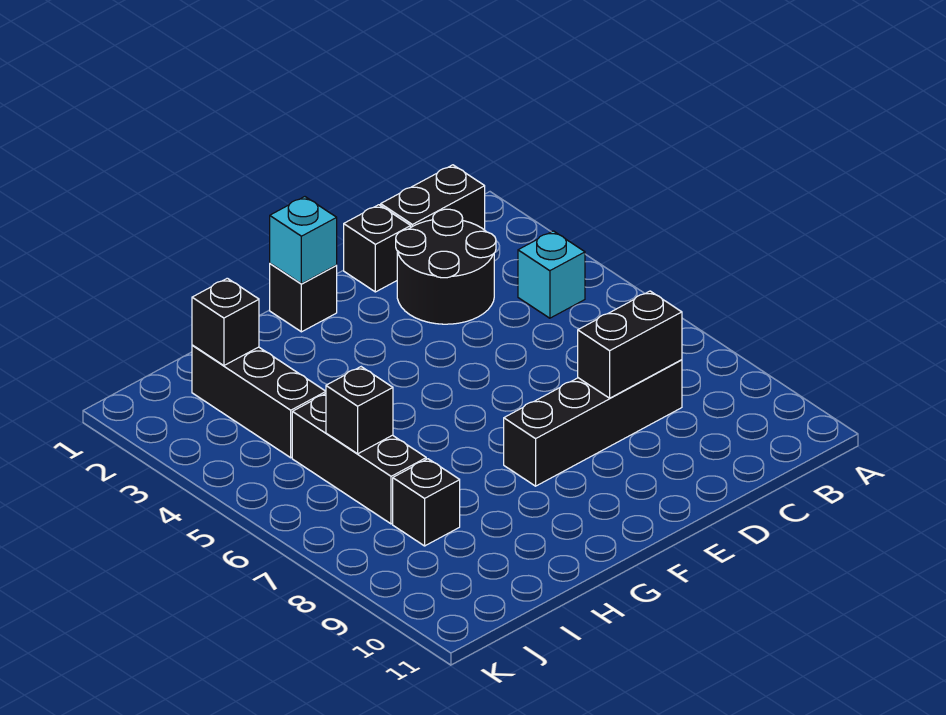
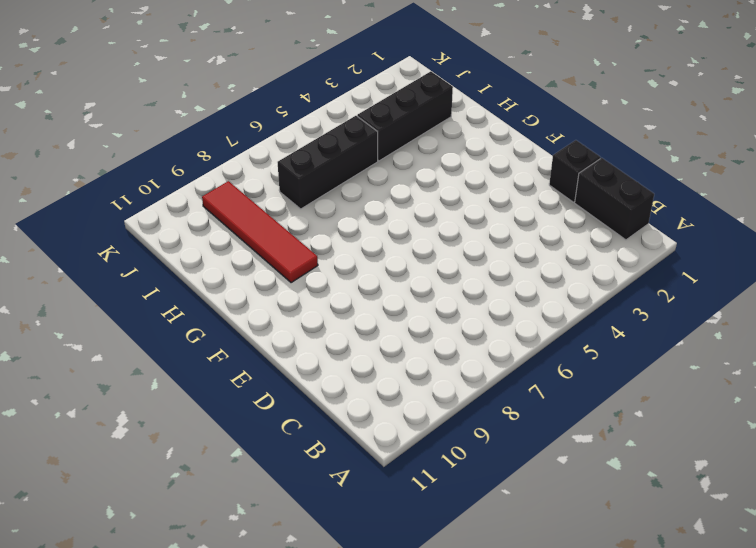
red 1x4 tile [202,181,318,283] -> none
none -> cyan 1x1 brick [518,231,585,318]
none -> black 2x2 round brick [396,209,496,324]
none -> black 1x4 brick [504,360,682,486]

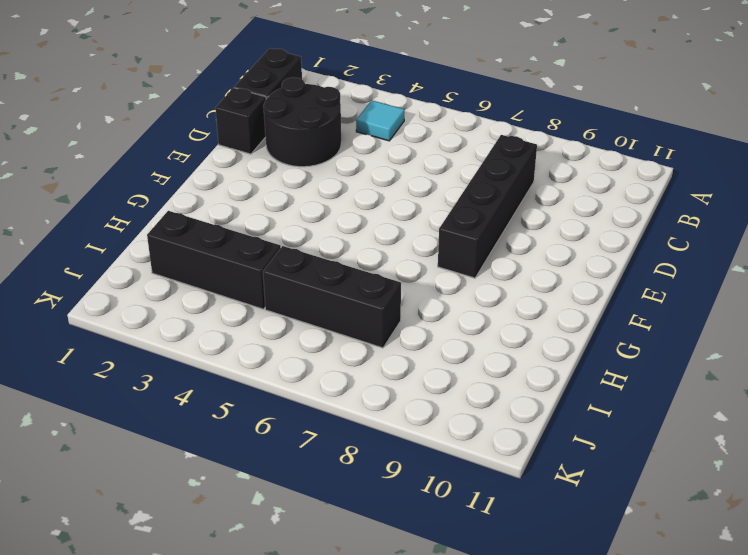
cyan 1x1 tile [356,100,404,141] -> cyan 1x1 brick [518,231,585,318]
none -> black 1x1 brick [270,264,337,332]
none -> black 1x1 brick [393,459,460,546]
none -> black 1x2 brick [578,291,682,398]

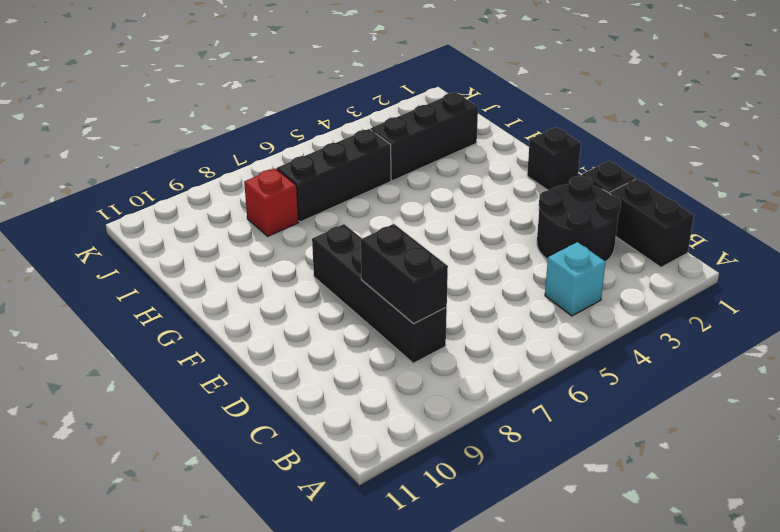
red 1x1 brick [244,168,299,236] -> black 1x1 brick [393,459,460,546]
none -> cyan 1x1 brick [270,197,337,284]
none -> black 1x1 brick [192,278,259,366]
none -> black 1x1 brick [326,367,393,454]

